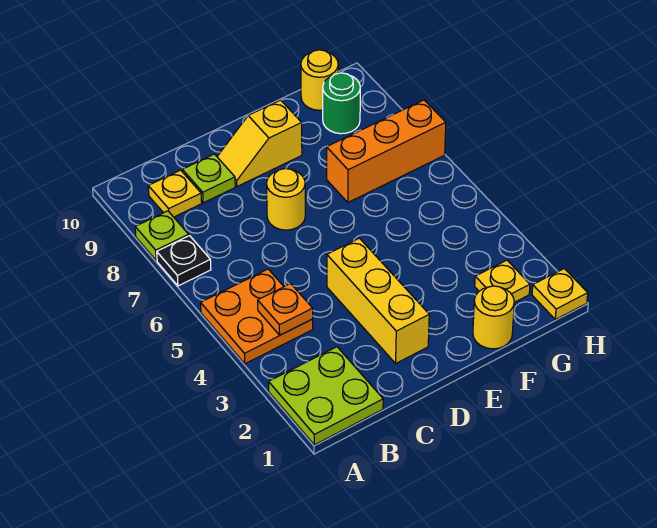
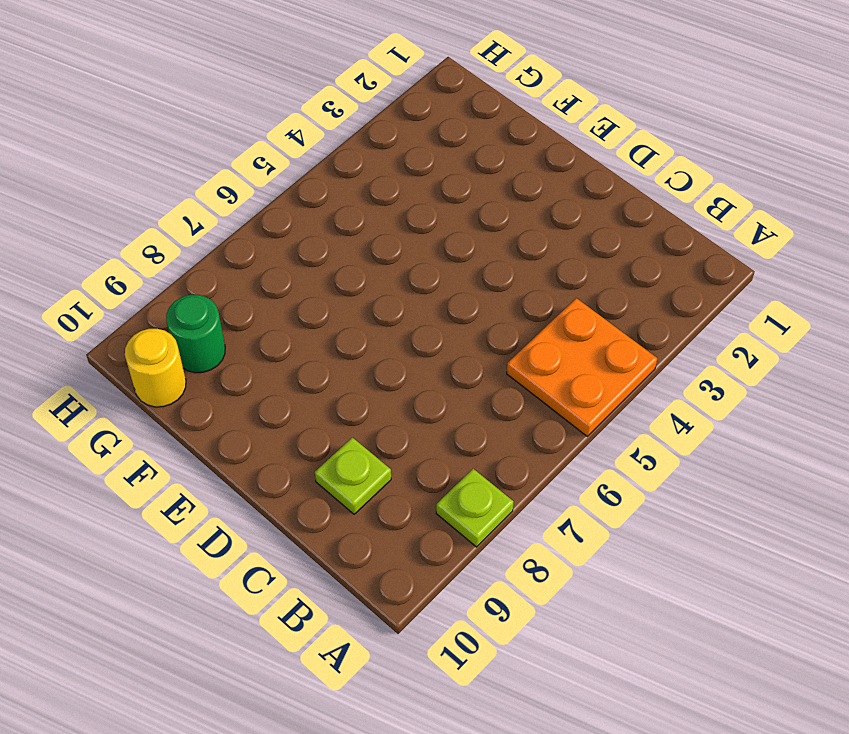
none -> lime 2x2 plate [269,347,383,445]
none -> black 1x1 plate [157,236,211,286]
none -> yellow 1x1 plate [148,170,202,217]

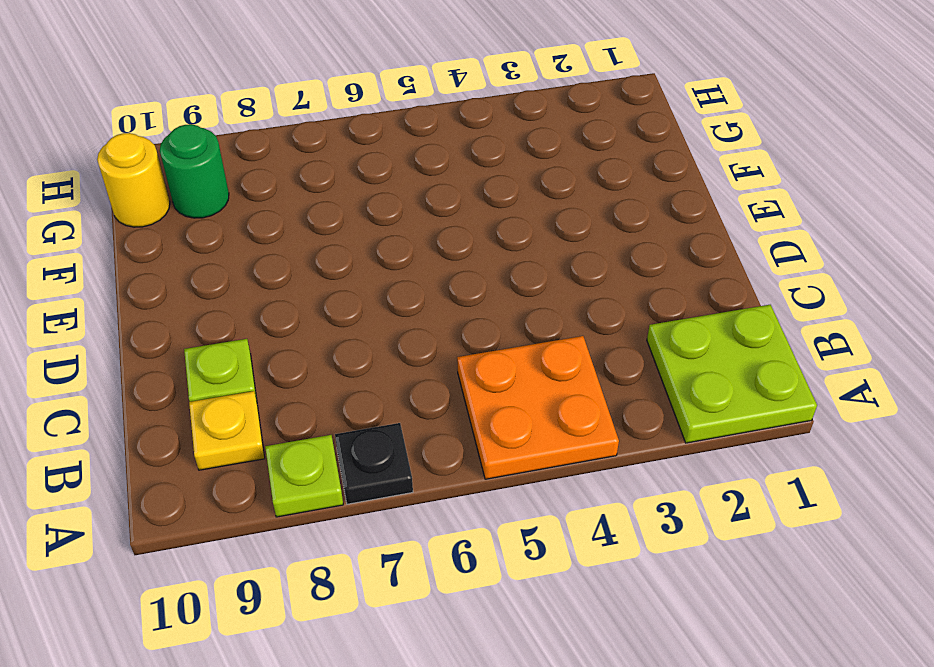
none -> yellow 1x3 brick [327,238,429,363]
none -> yellow 1x1 round brick [267,169,305,230]
none -> yellow 1x2 slope [217,100,302,186]

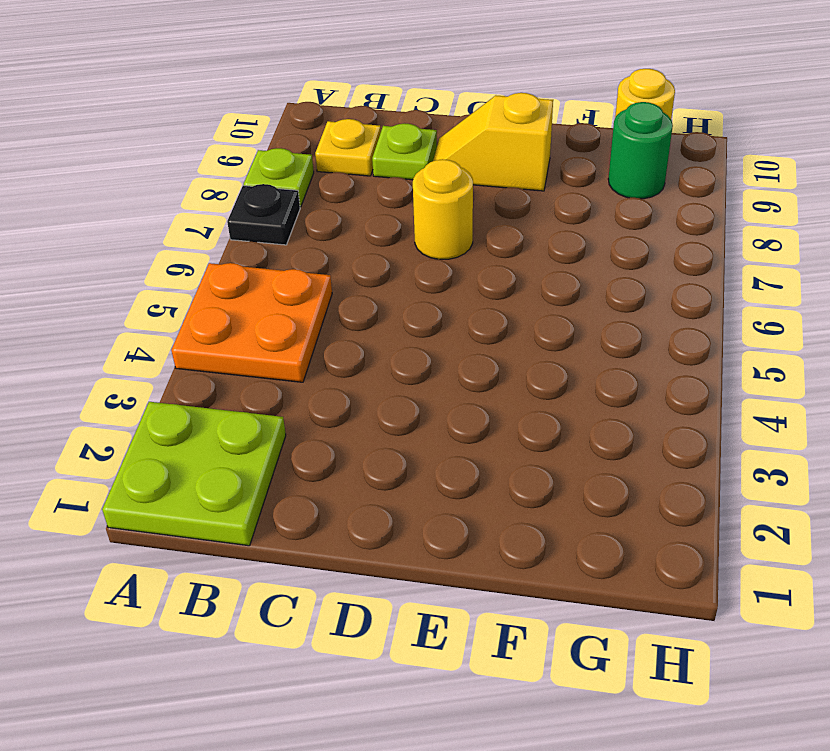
none -> yellow 1x3 brick [327,238,429,363]
none -> yellow 1x1 round brick [473,286,514,349]
none -> orange 1x3 brick [327,100,446,202]

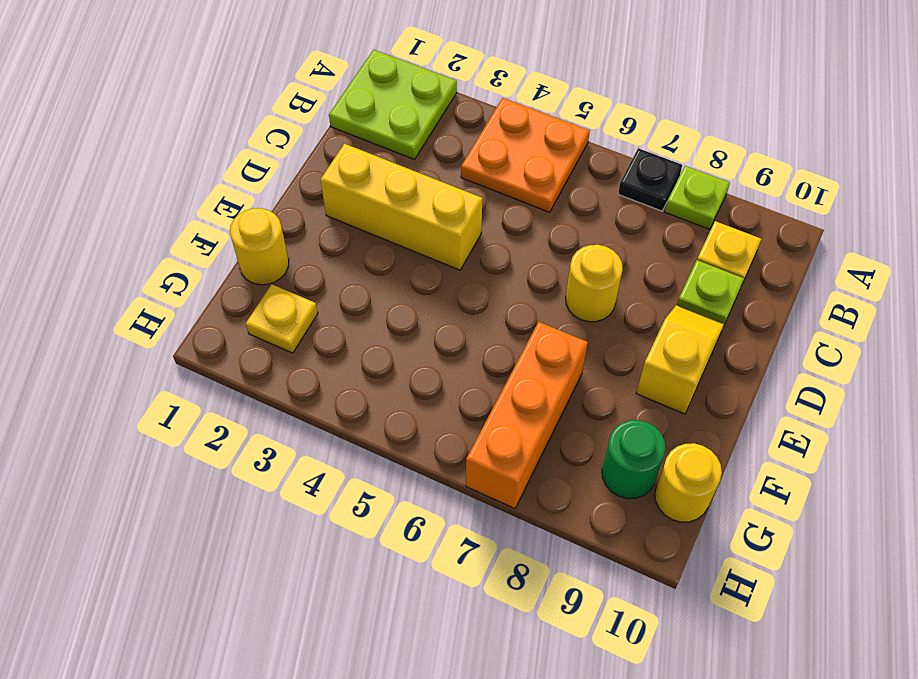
none -> yellow 1x1 plate [532,269,588,319]
none -> orange 1x1 plate [258,284,313,335]

